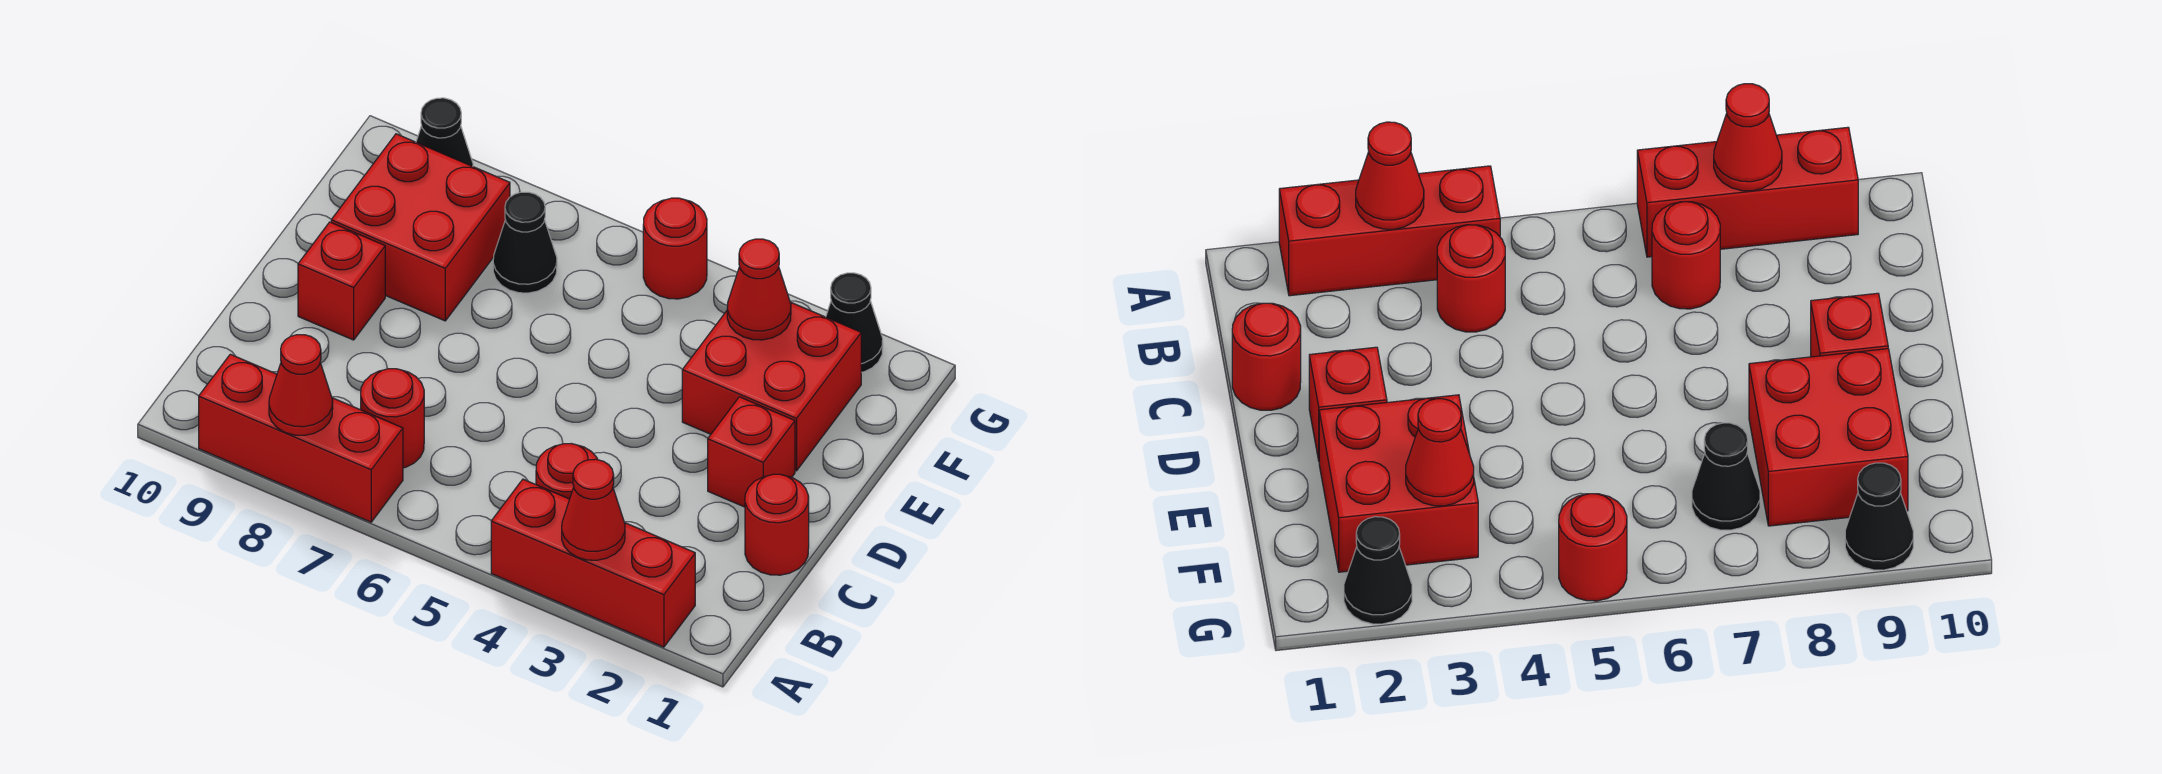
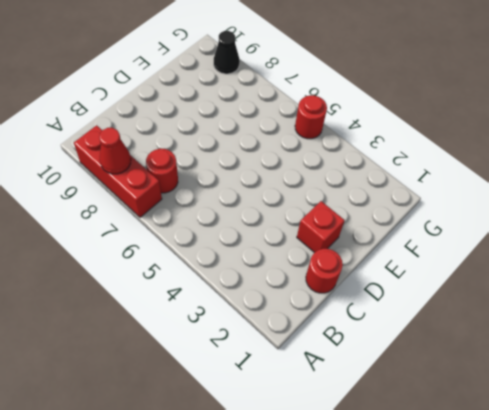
none -> red 1x3 brick [491,479,695,647]
none -> red 1x1 round brick [536,444,598,499]
none -> red 1x1 brick [298,222,385,340]

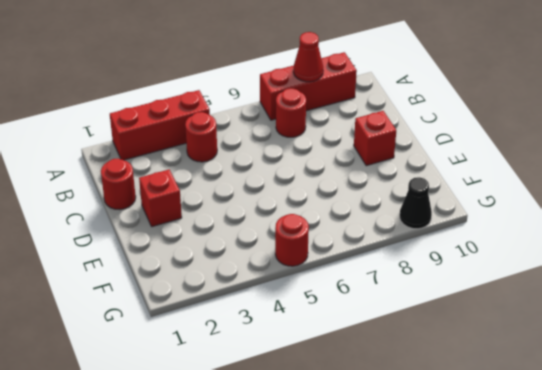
none -> red 2x2 brick [682,302,861,471]
none -> red 2x2 brick [331,134,510,321]
none -> black 1x1 cone [493,192,557,293]

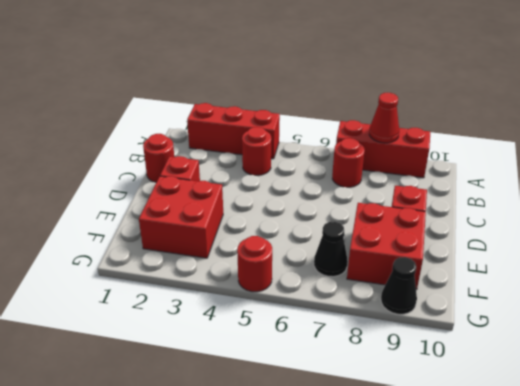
none -> black 1x1 cone [826,273,883,372]
none -> red 1x1 cone [562,459,625,560]
none -> red 1x1 cone [727,239,791,340]

